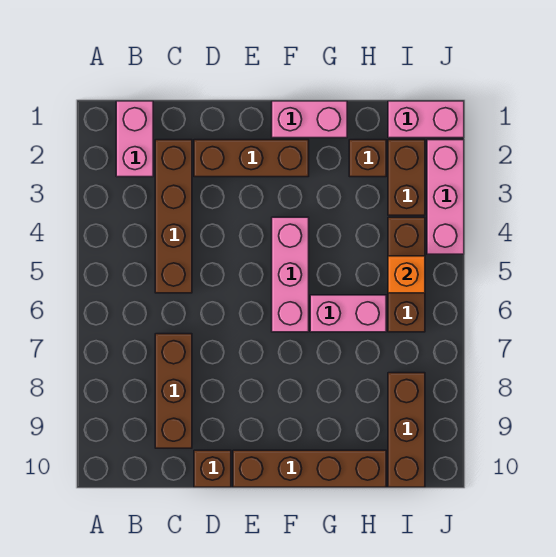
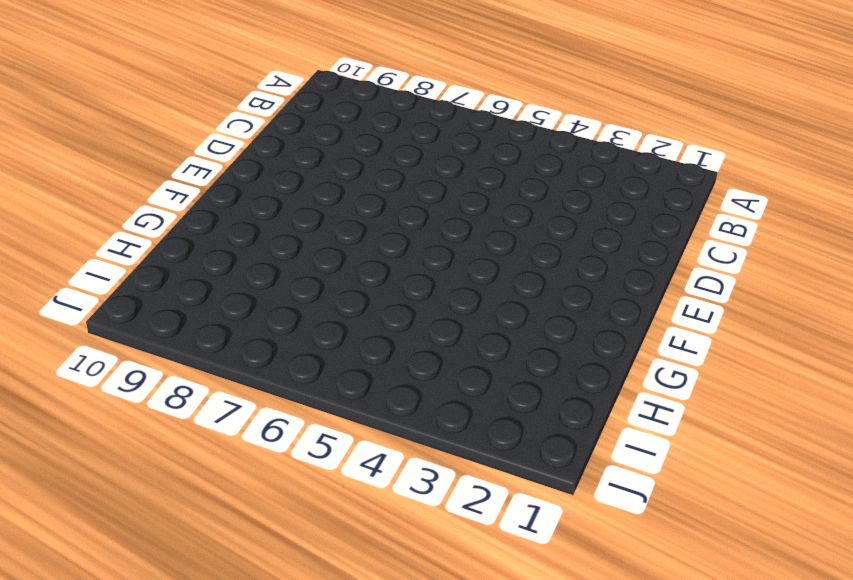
none -> pink 1x2 brick [116,101,153,177]
none -> brown 1x4 brick [155,140,192,293]
none -> brown 1x3 brick [155,334,192,448]

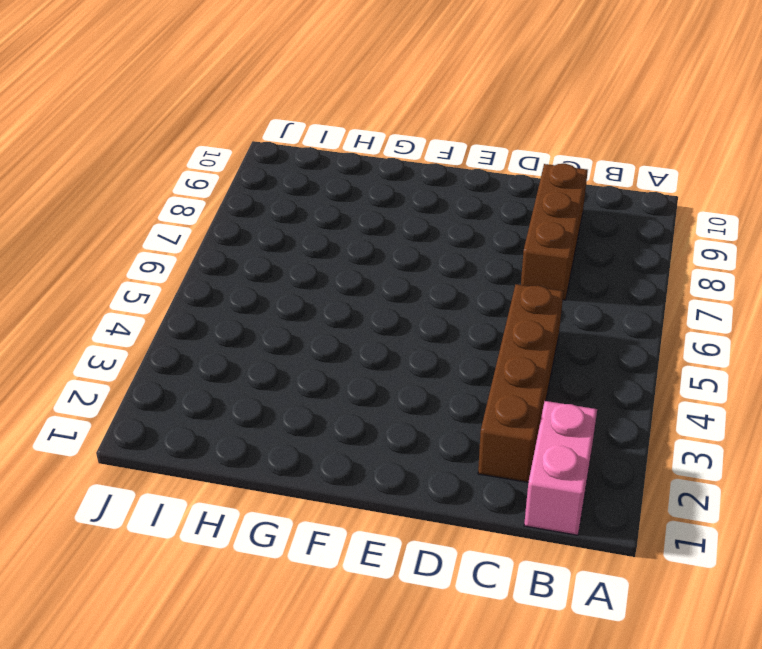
none -> brown 1x3 brick [194,140,309,177]
none -> brown 1x1 brick [194,450,231,487]
none -> brown 1x4 brick [233,450,386,487]

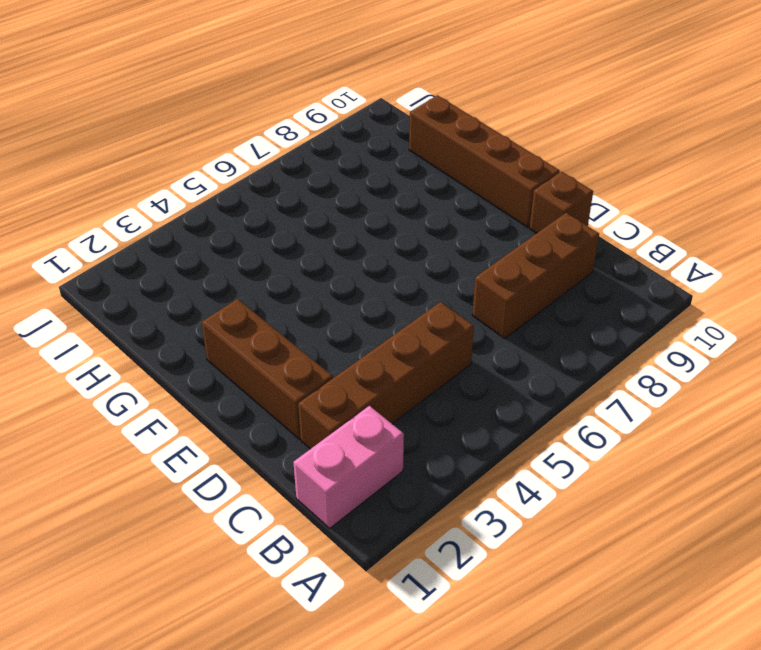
none -> pink 1x2 brick [272,101,347,138]
none -> pink 1x3 brick [272,217,309,332]
none -> pink 1x2 brick [310,295,386,332]

